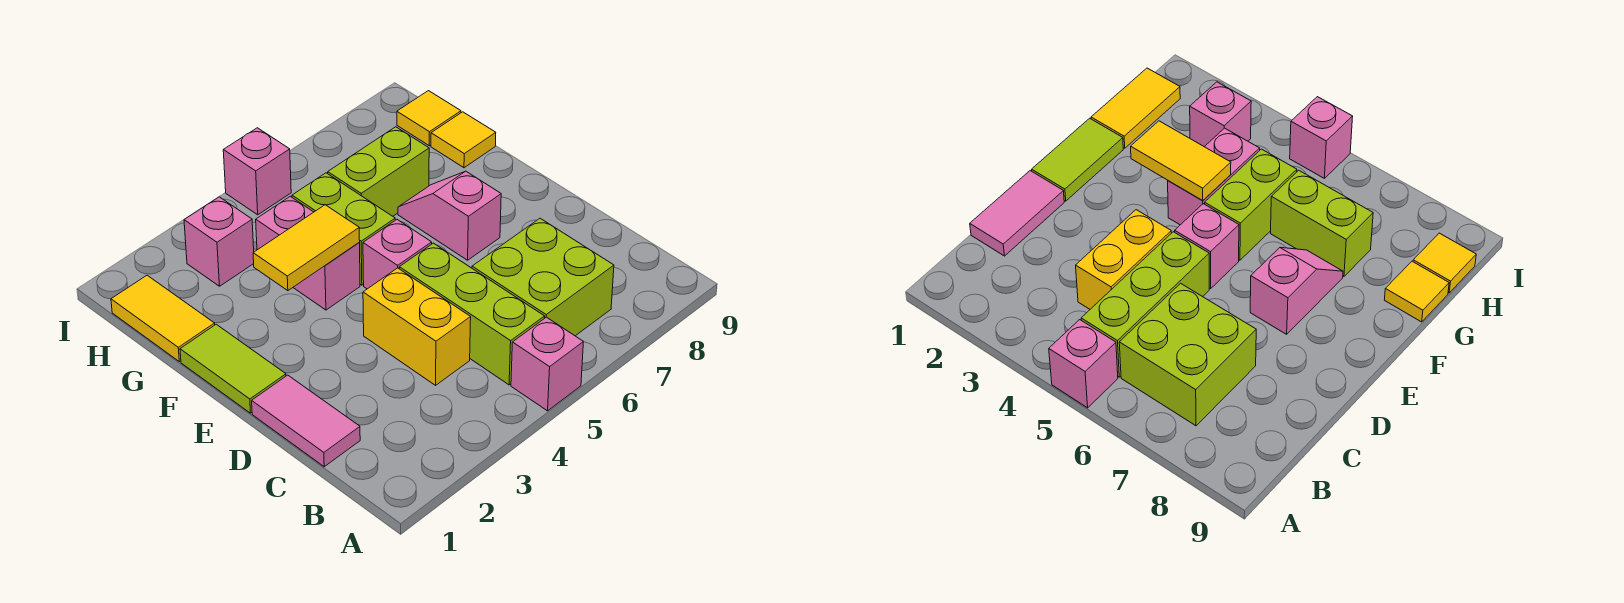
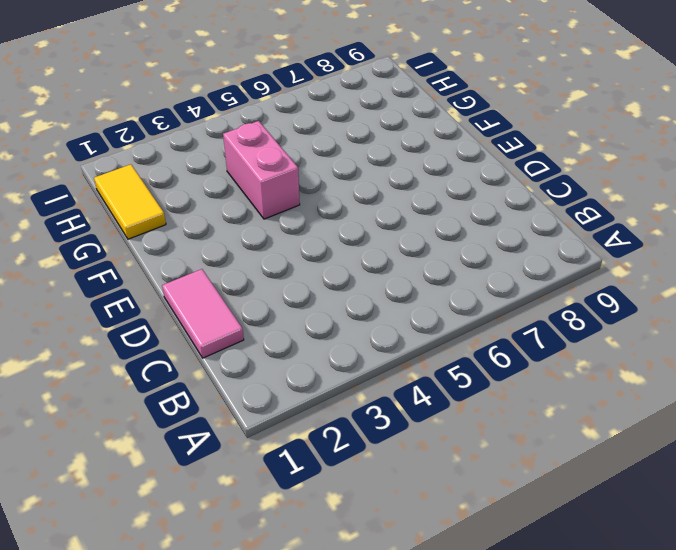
none -> pink 1x1 brick [511,317,583,411]
none -> lime 1x3 brick [399,243,545,385]
none -> lime 2x2 brick [472,218,614,336]

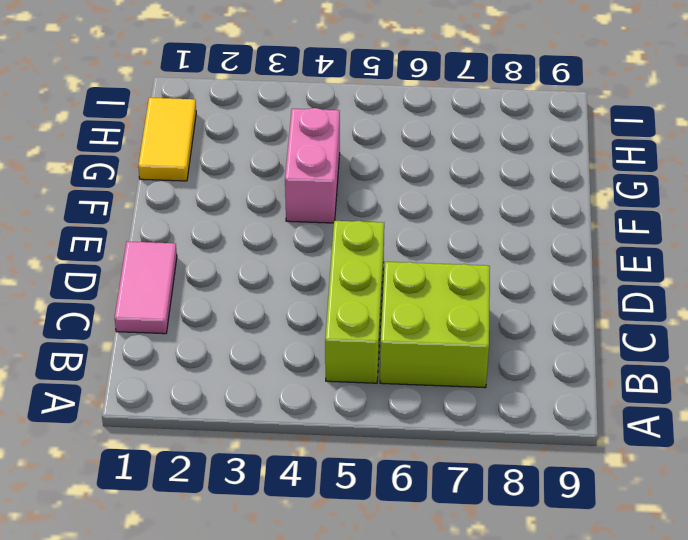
none -> pink 1x1 brick [511,317,583,411]
none -> yellow 1x2 brick [363,268,471,385]
none -> lime 1x2 tile [180,324,286,413]

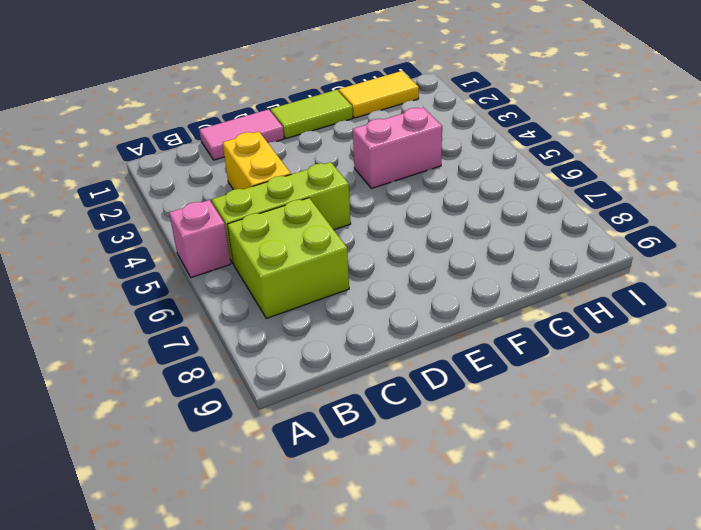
yellow 1x2 brick [223,132,291,190] -> yellow 1x2 brick turned to [363,268,471,385]
none -> pink 1x1 brick [363,220,432,289]
none -> pink 1x2 slope [398,171,501,260]
none -> lime 1x2 brick [292,173,395,285]

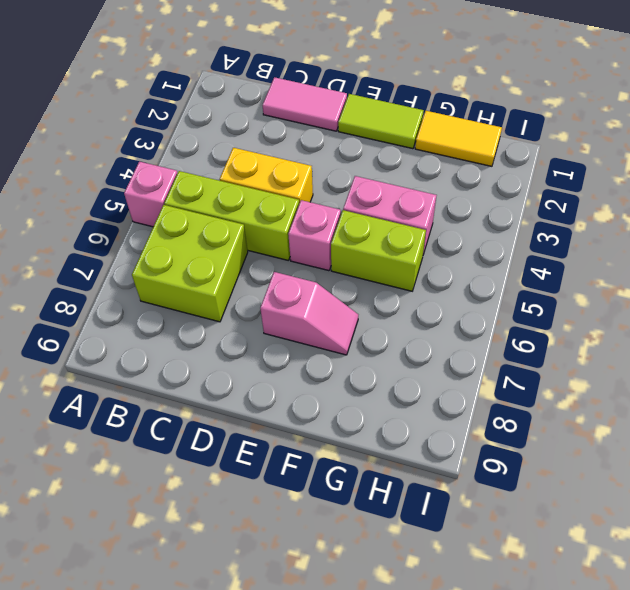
none -> lime 1x2 brick [328,127,429,216]
none -> yellow 1x1 tile [431,112,496,168]
none -> pink 1x1 brick [184,197,254,286]

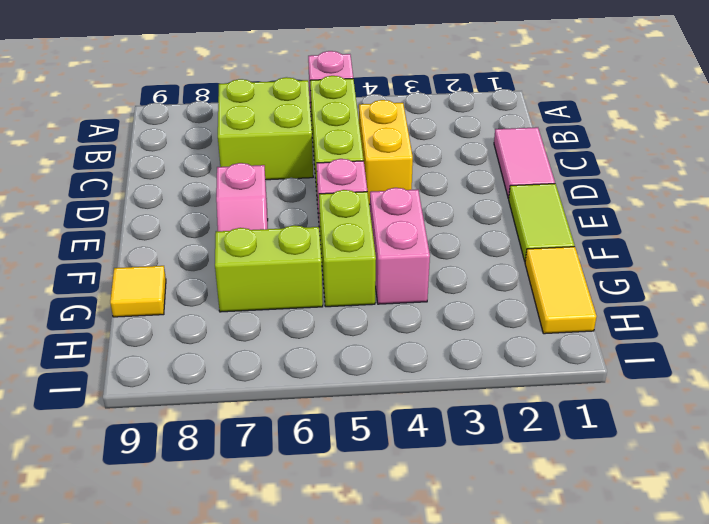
none -> pink 1x1 brick [184,197,254,286]
none -> yellow 1x1 tile [397,91,461,146]
none -> pink 1x1 brick [223,128,291,215]

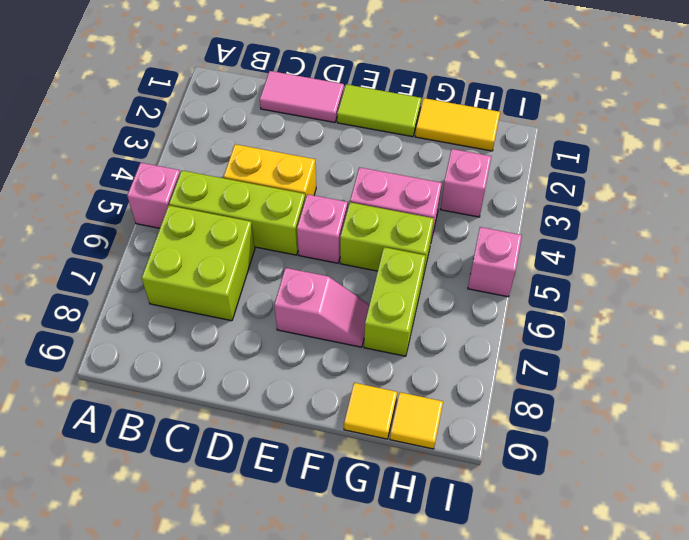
none -> yellow 1x2 tile [253,205,360,291]

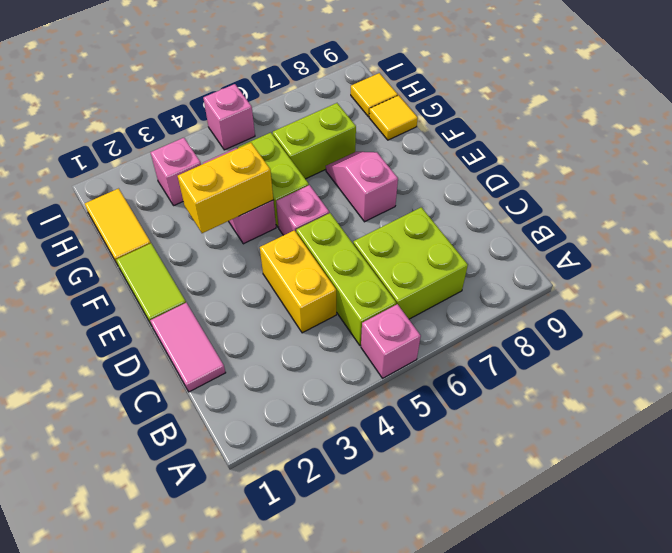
yellow 1x2 brick [178,143,273,233] -> yellow 1x2 tile [253,205,360,291]

